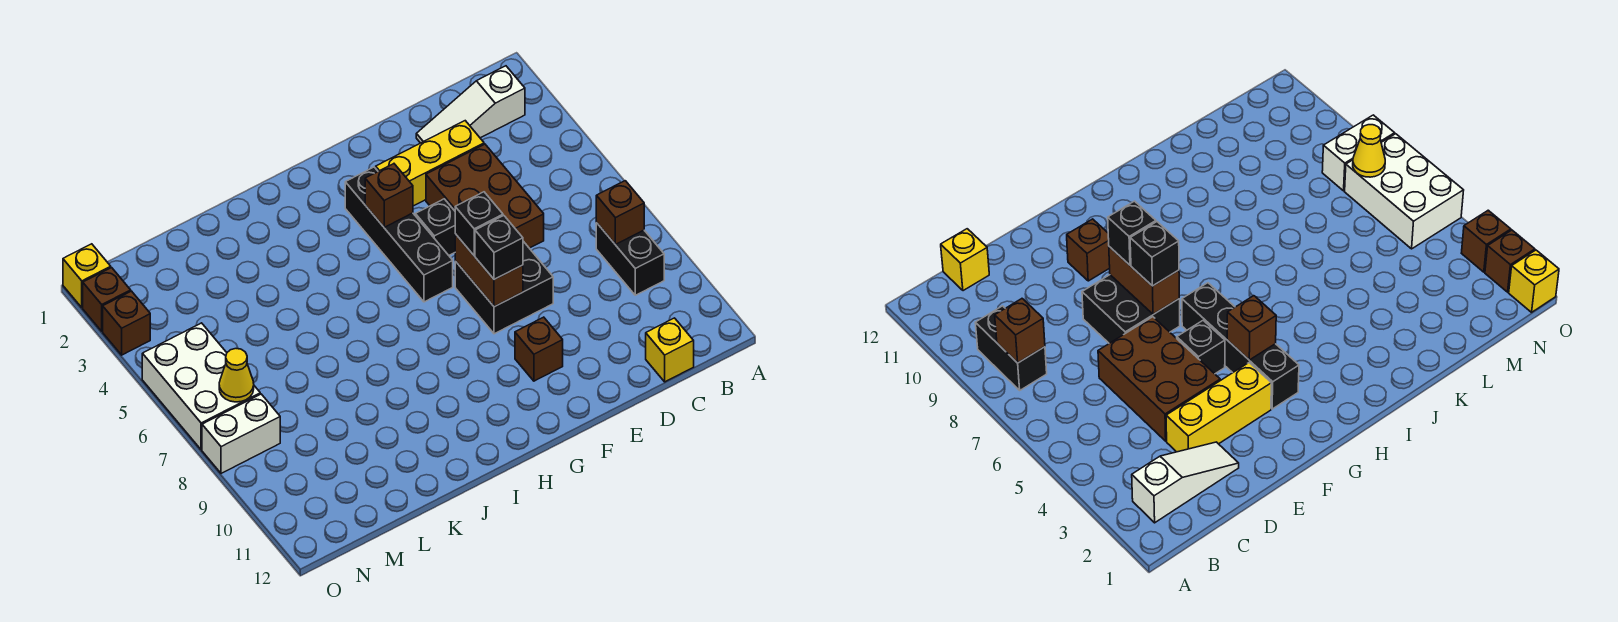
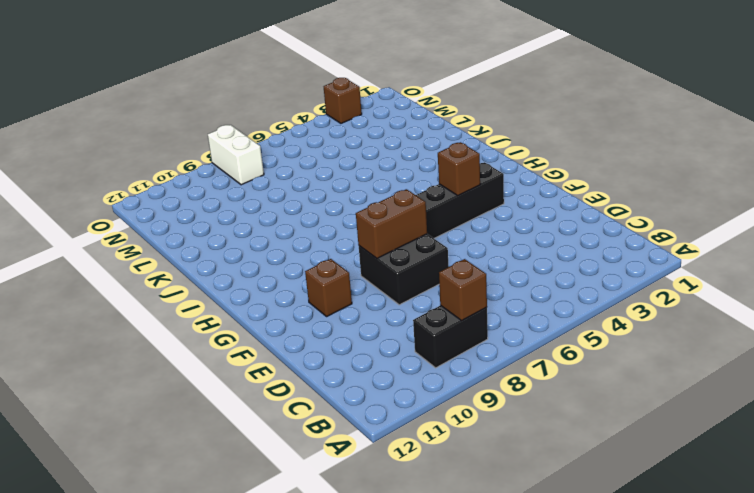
none -> white 1x3 slope [416,66,525,143]
none -> yellow 1x1 brick [646,318,694,382]
none -> yellow 1x3 brick [376,121,484,206]

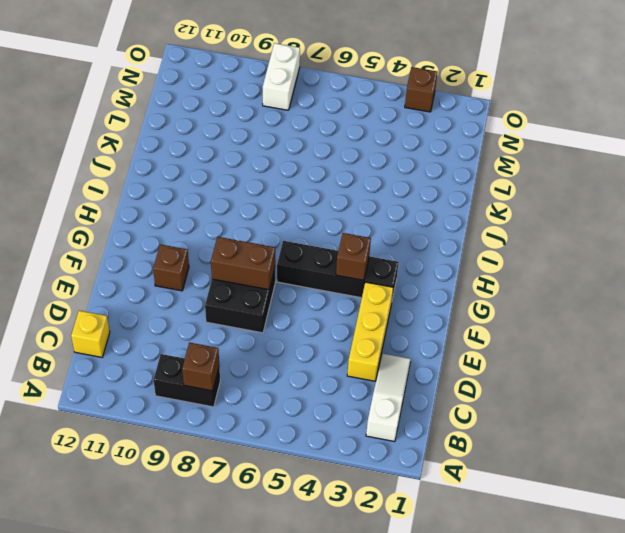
none -> brown 2x3 brick [426,144,544,248]
none -> black 1x1 brick [415,199,455,255]
none -> white 2x3 brick [142,323,260,450]

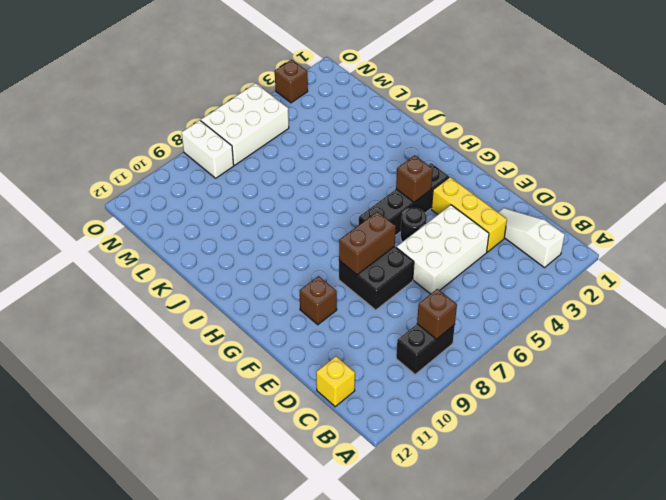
white 2x3 brick [396,205,489,294] -> brown 2x3 brick [426,144,544,248]
black 1x1 round brick [401,208,427,242] -> black 1x1 brick [415,199,455,255]
none -> yellow 1x1 brick [63,244,111,308]
none -> brown 1x1 brick [83,268,131,331]
none -> yellow 1x1 cone [219,349,254,402]

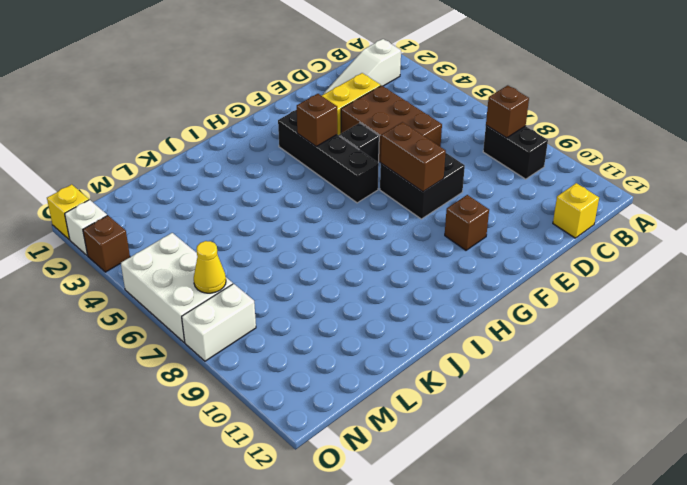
white 1x1 brick [65,200,107,256] -> brown 1x1 brick [83,268,131,331]
none -> black 1x1 brick [455,192,503,256]
none -> black 1x1 brick [475,216,523,279]

